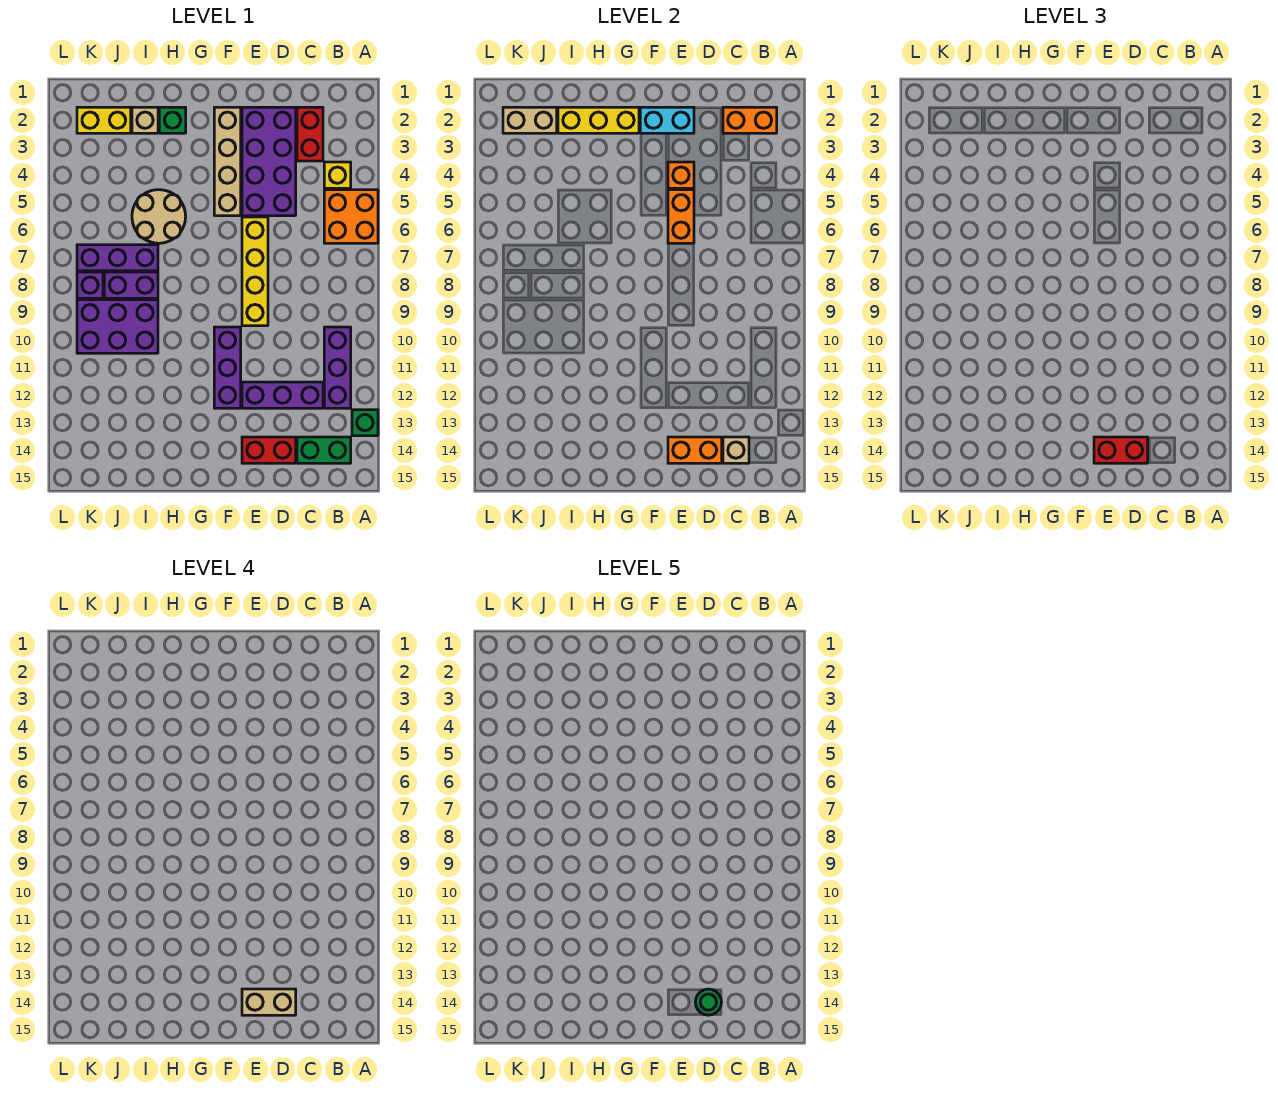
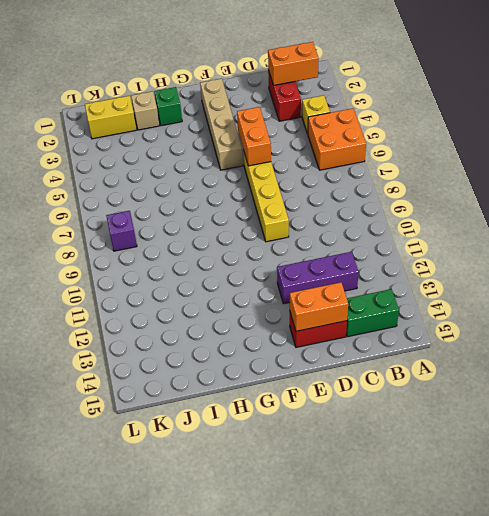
none -> green 1x1 brick [352,410,378,436]
none -> purple 1x3 brick [324,327,351,408]
none -> purple 2x4 brick [242,107,296,216]
none -> purple 1x3 brick [214,327,241,408]

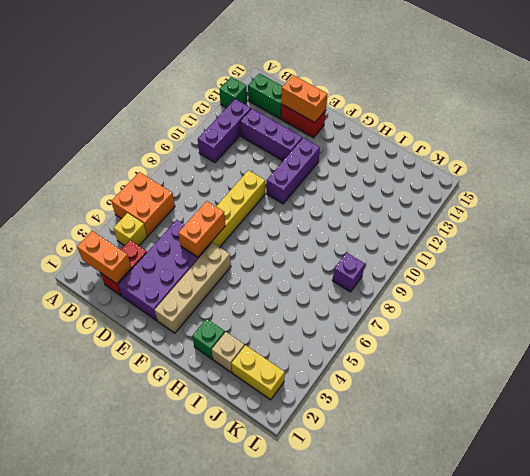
none -> tan 2x2 round brick [132,190,186,243]
none -> purple 1x3 brick [77,245,158,271]
none -> purple 1x2 brick [104,272,158,298]
none -> purple 2x3 brick [77,300,158,353]

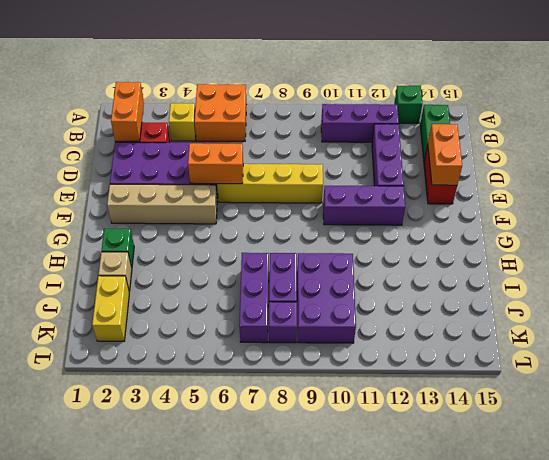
none -> tan 2x2 round brick [132,190,186,243]
none -> tan 1x1 brick [723,437,749,463]
none -> cyan 1x2 brick [640,107,694,133]
none -> orange 1x1 brick [668,162,694,188]

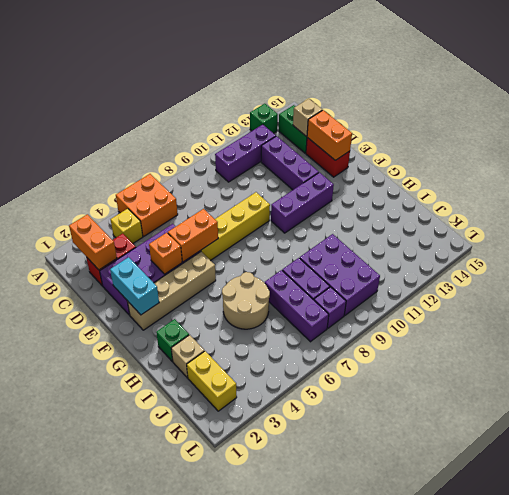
none -> yellow 1x3 brick [558,107,639,133]
none -> tan 1x2 brick [503,107,557,133]
none -> red 1x2 brick [1094,437,1148,463]
none -> tan 1x2 brick [242,989,296,1015]

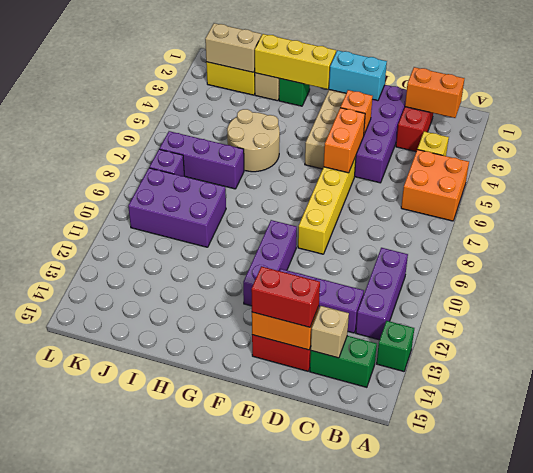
none -> purple 1x2 brick [104,272,158,298]
none -> tan 1x2 brick [242,989,296,1015]
none -> green 1x1 round brick [695,989,722,1015]

